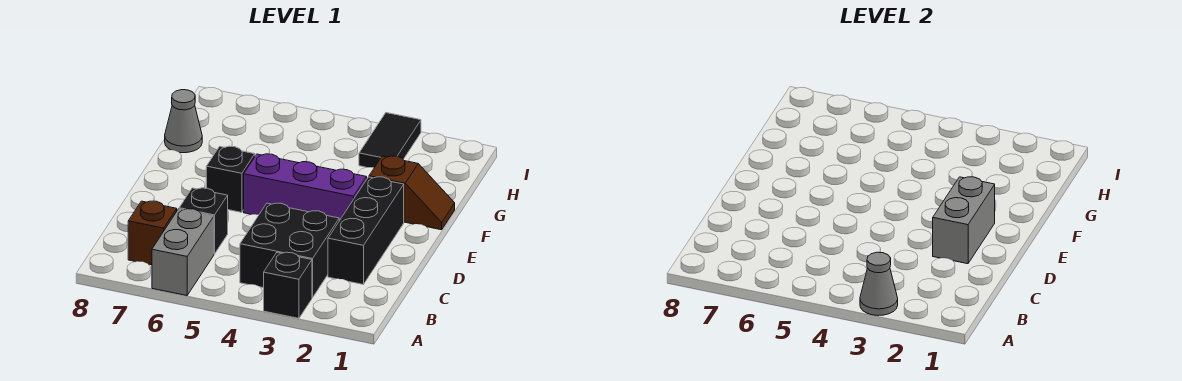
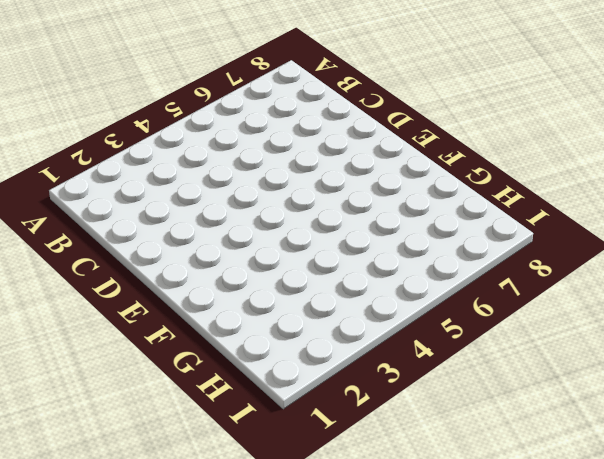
none -> black 1x1 brick [264,252,312,318]
none -> grey 1x2 brick [152,209,214,296]
none -> black 2x2 brick [240,203,339,298]

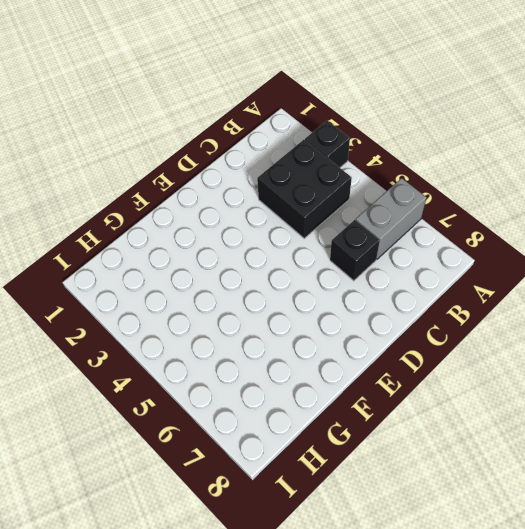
none -> brown 1x1 brick [128,201,177,265]
none -> black 1x3 brick [328,177,404,284]
none -> purple 1x3 brick [244,154,367,221]

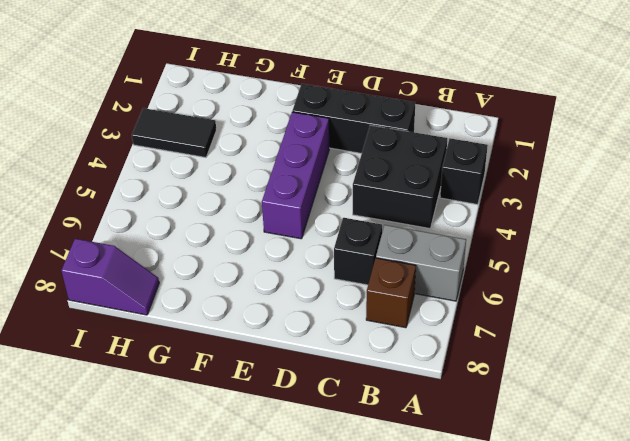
purple 1x2 slope [61,239,159,315] -> none
none -> black 1x1 brick [206,146,255,212]
none -> brown 1x2 slope [369,156,455,230]
none -> grey 1x1 cone [165,90,202,153]

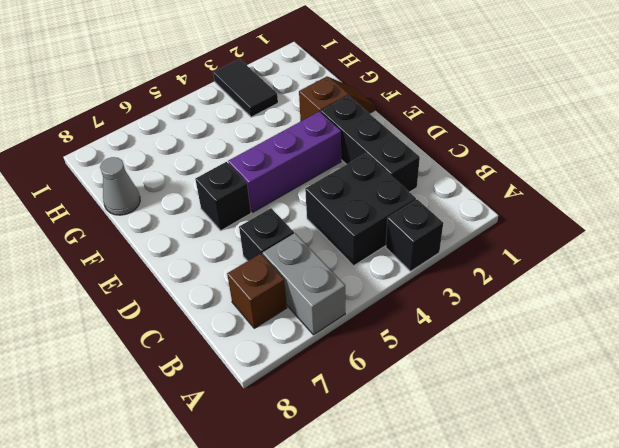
none -> grey 1x1 cone [860,252,898,316]
none -> grey 1x2 brick [933,177,995,264]

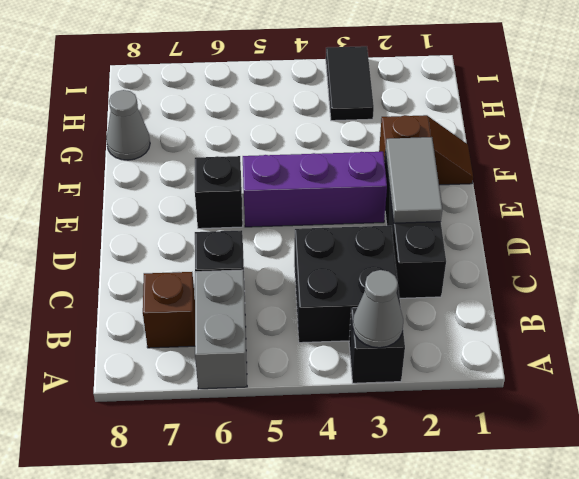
grey 1x2 tile [385,137,442,223] -> grey 1x2 brick [933,177,995,264]

